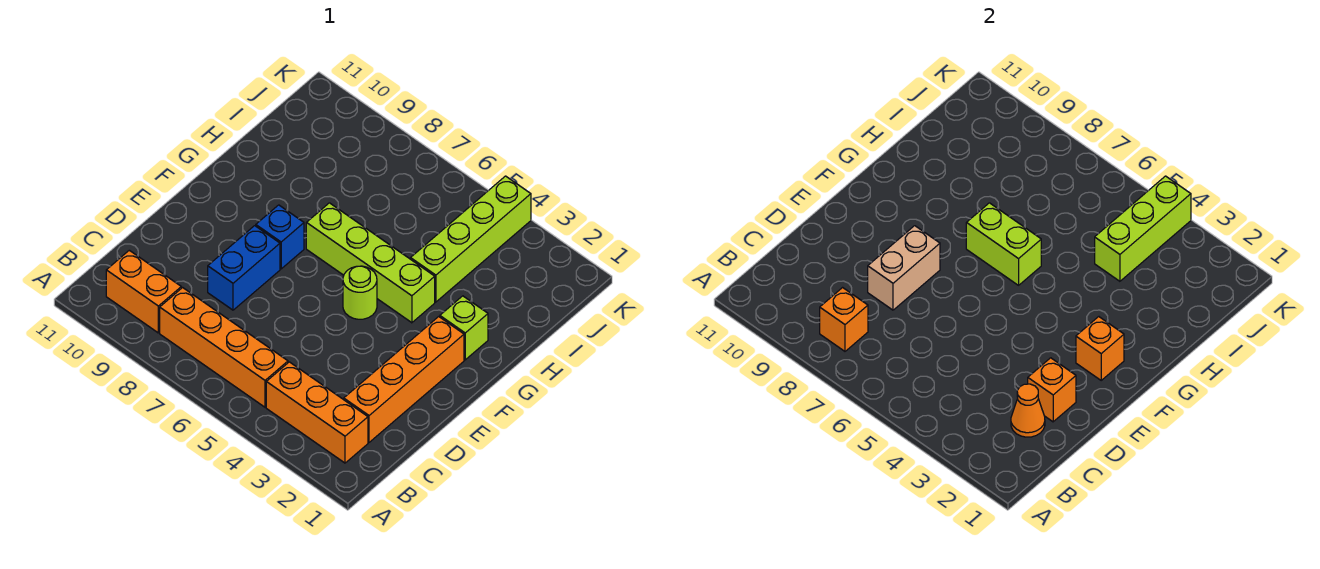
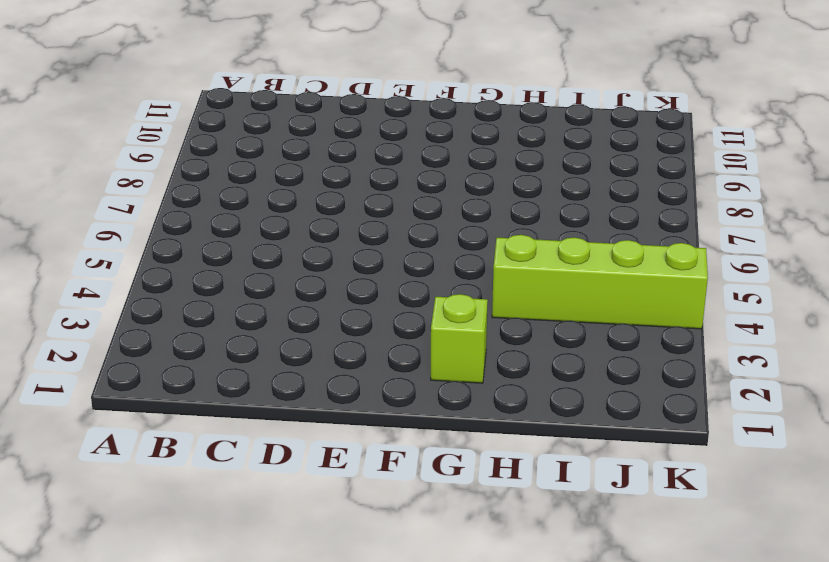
none -> orange 1x3 brick [266,362,368,463]
none -> orange 1x4 brick [160,288,288,407]
none -> orange 1x2 brick [106,250,181,333]

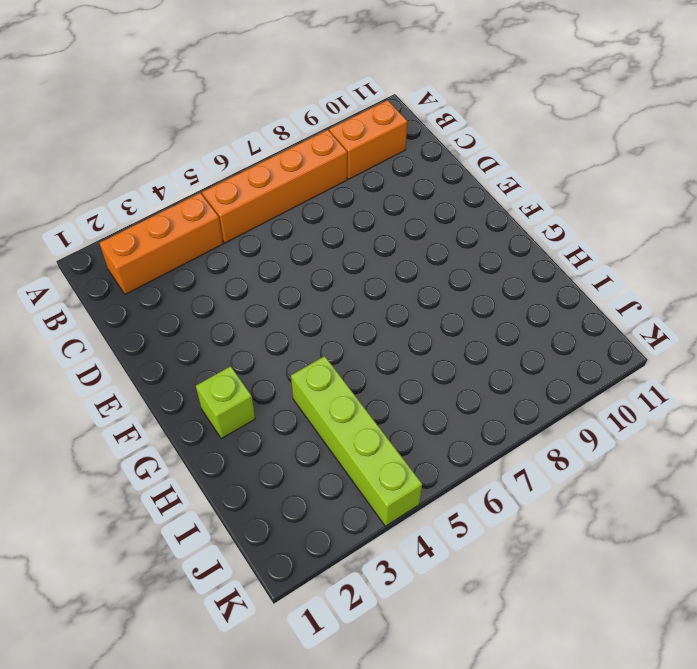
none -> orange 1x4 brick [344,317,464,442]
none -> blue 1x2 brick [208,226,280,310]
none -> lime 1x1 round brick [343,266,377,319]

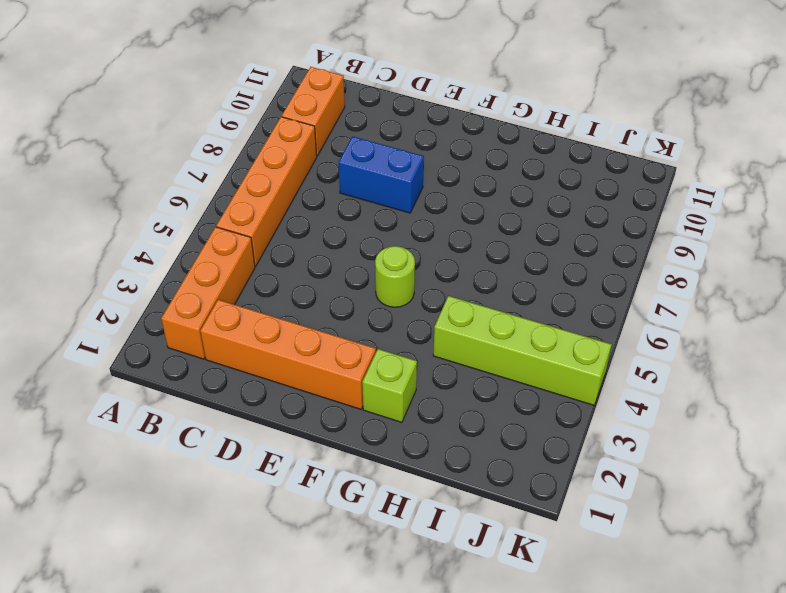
none -> blue 1x1 brick [256,205,304,269]
none -> lime 1x4 brick [306,203,435,323]
none -> orange 1x1 brick [820,288,868,351]

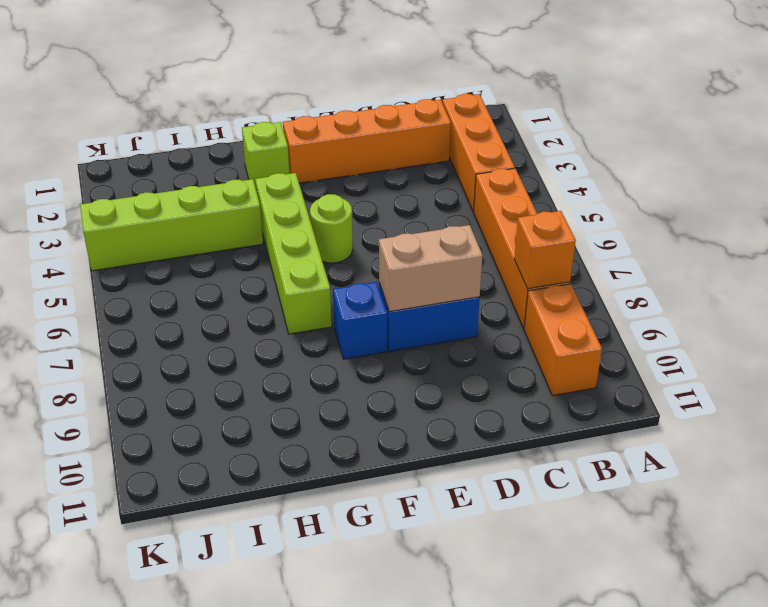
none -> orange 1x1 cone [1011,384,1045,437]
none -> orange 1x1 brick [1028,358,1076,422]
none -> orange 1x1 brick [1076,317,1124,380]

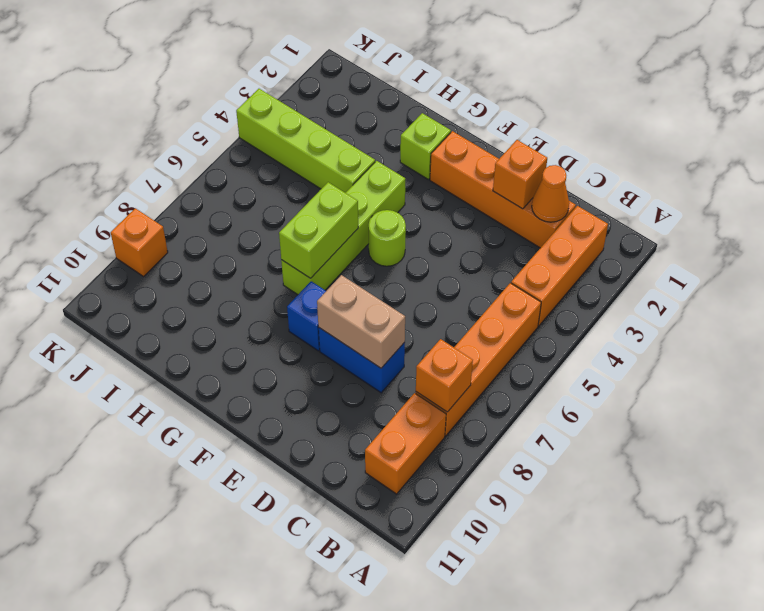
orange 1x1 brick [111,208,168,276] -> orange 1x1 brick moved to [1076,317,1124,380]
none -> lime 1x3 brick [1095,176,1191,281]

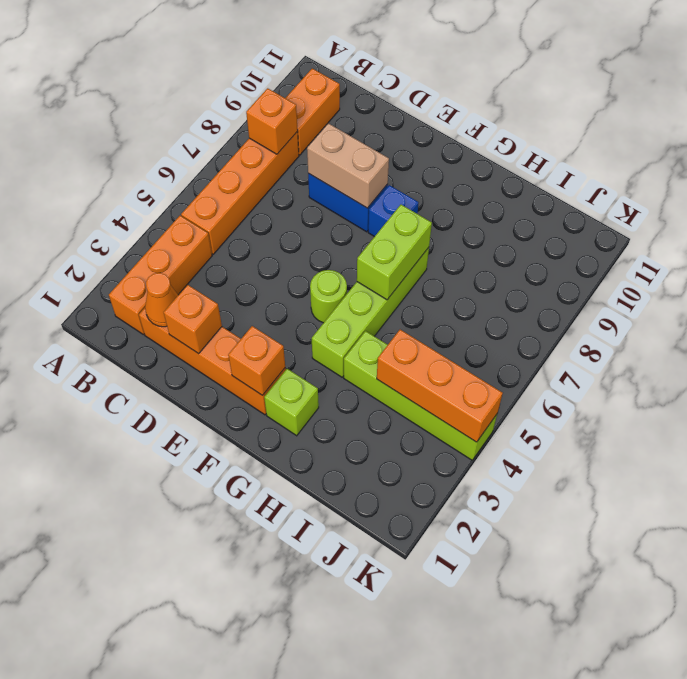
orange 1x3 brick [377,330,503,442] -> lime 1x3 brick [1095,176,1191,281]

